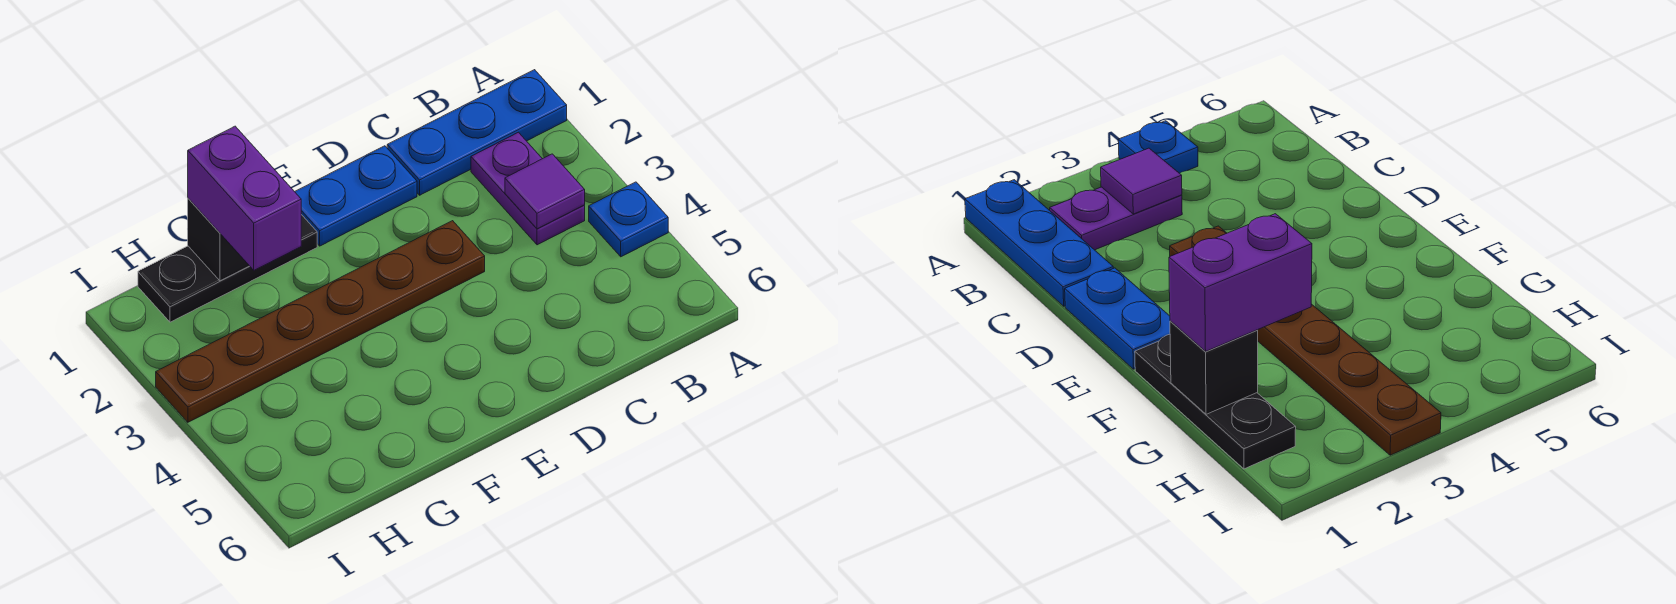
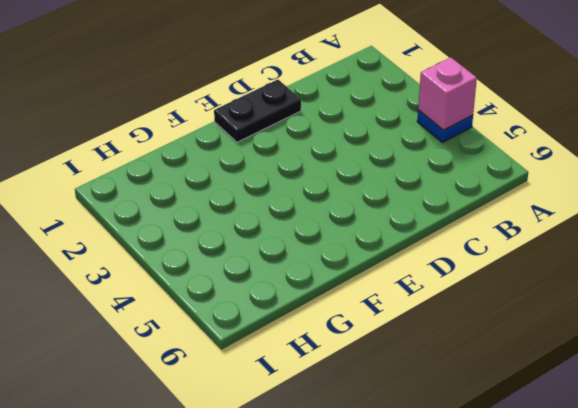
pink 1x1 brick [418,57,477,130] -> none
black 1x2 plate [214,80,301,142] -> blue 1x2 plate [295,146,417,246]
none -> blue 1x3 plate [387,70,567,195]
none -> purple 1x2 plate [471,132,585,245]

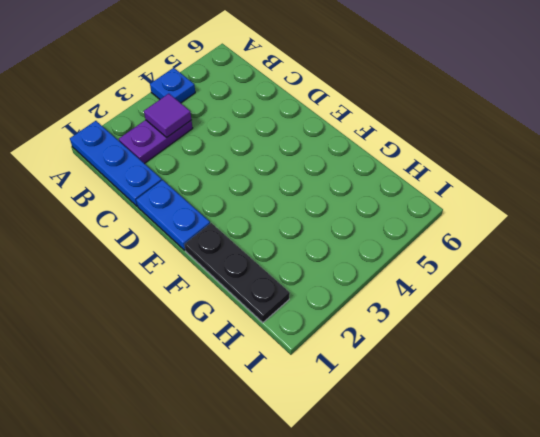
none -> brown 1x6 plate [156,221,485,422]
none -> black 1x1 brick [188,198,249,281]

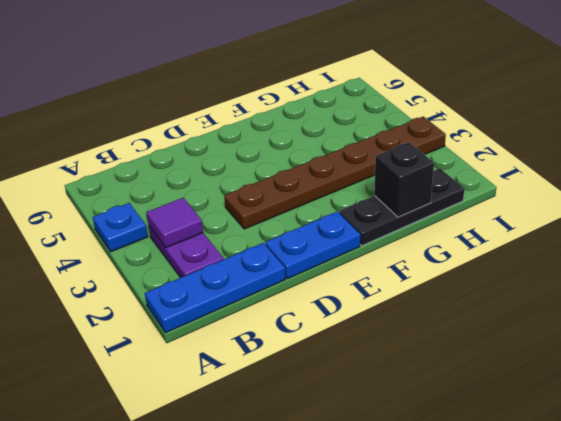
none -> purple 1x2 brick [188,126,301,270]

